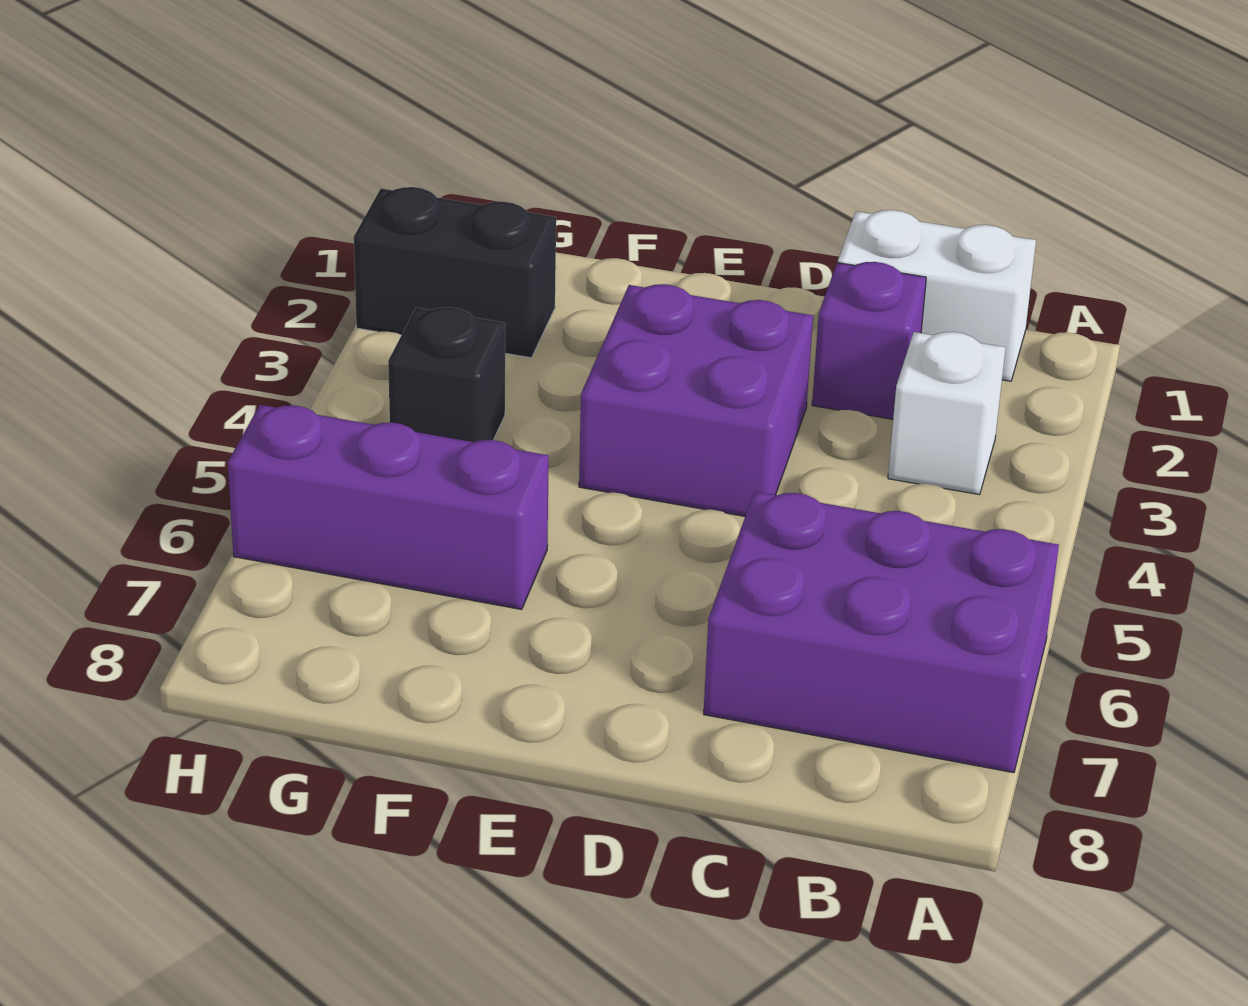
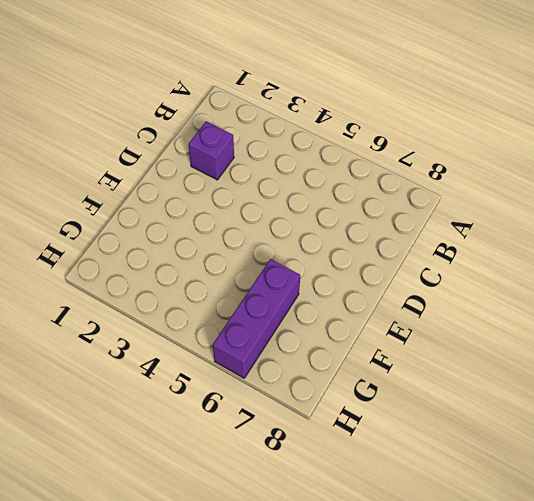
none -> purple 2x3 brick [704,491,1059,773]
none -> white 1x2 brick [838,210,1036,381]

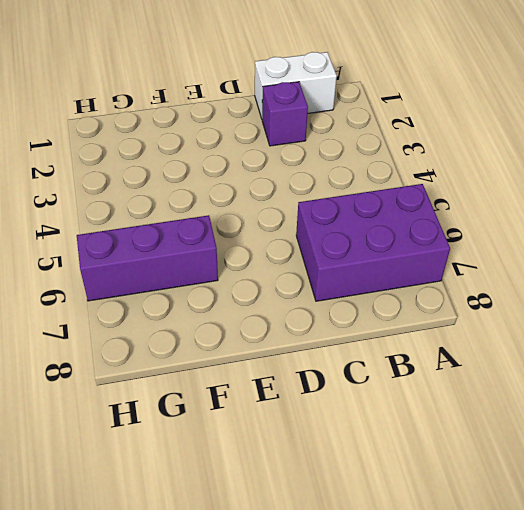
none -> white 1x1 brick [888,332,1006,495]
none -> purple 2x2 brick [579,284,813,516]

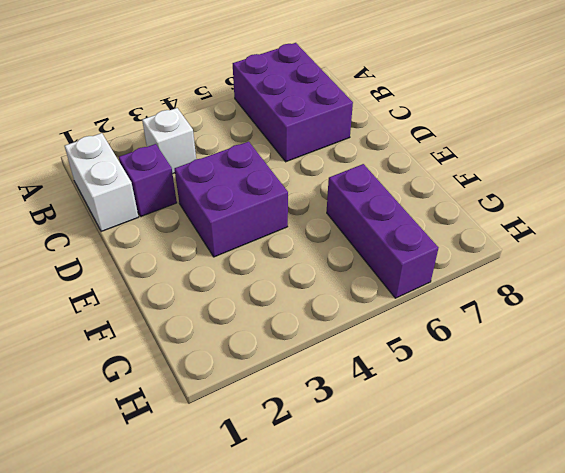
none -> black 1x2 brick [354,187,556,358]
none -> black 1x1 brick [388,307,505,442]

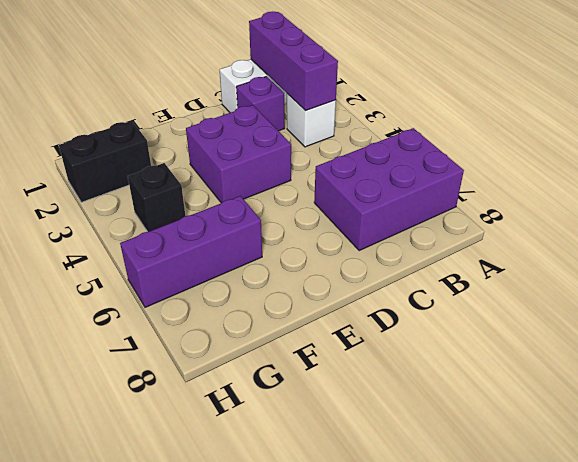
purple 1x3 brick [249,11,338,111] -> none

